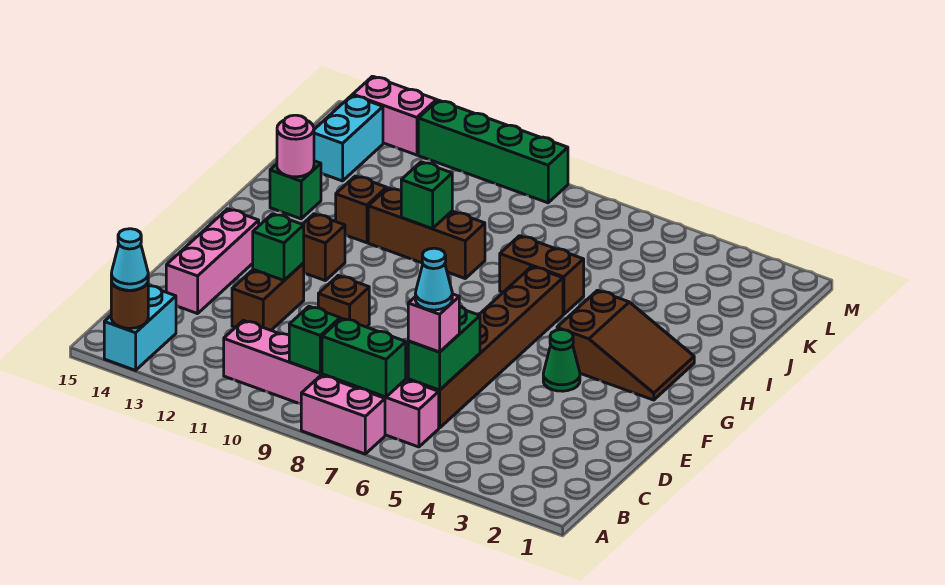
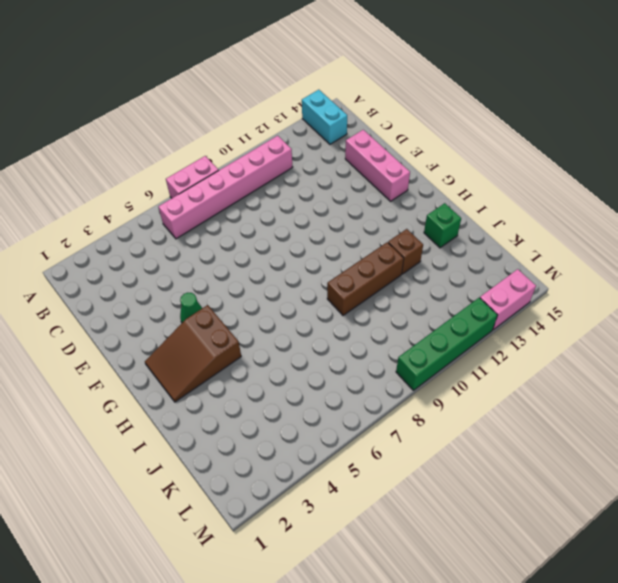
none -> brown 1x6 brick [408,267,563,428]
none -> brown 1x2 brick [232,263,304,330]
none -> brown 1x1 brick [318,276,369,327]

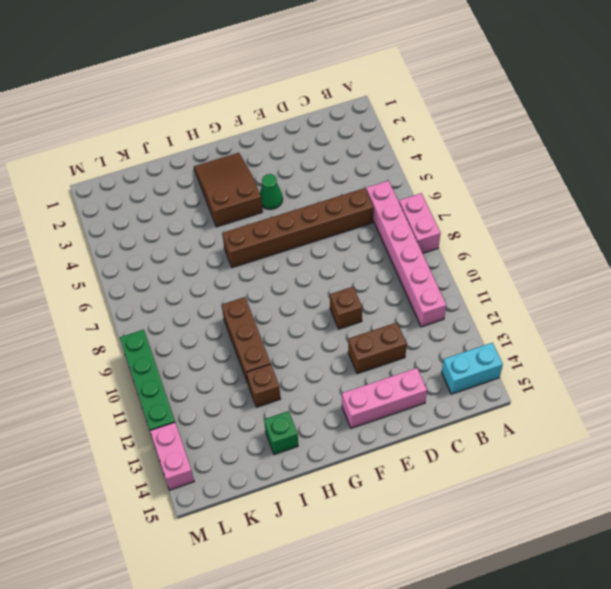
none -> brown 1x1 brick [303,214,345,280]
none -> brown 1x2 brick [500,236,584,314]
none -> cyan 1x2 brick [314,95,383,181]

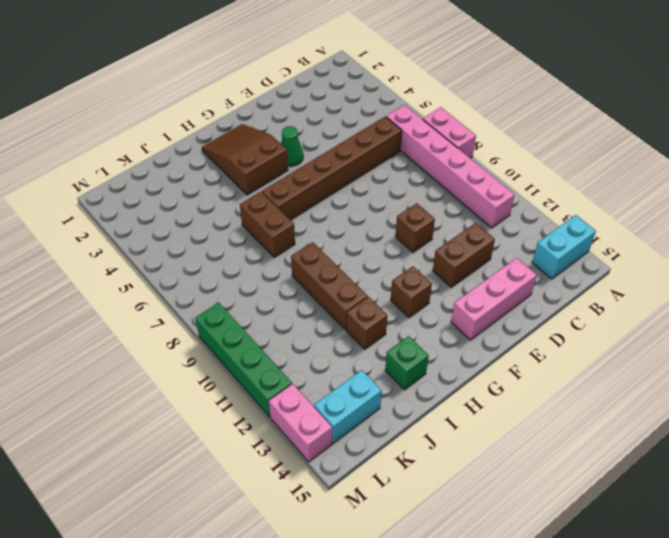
none -> brown 1x1 round brick [111,282,148,328]
none -> green 1x2 brick [322,318,406,397]
none -> green 1x1 brick [289,306,340,373]

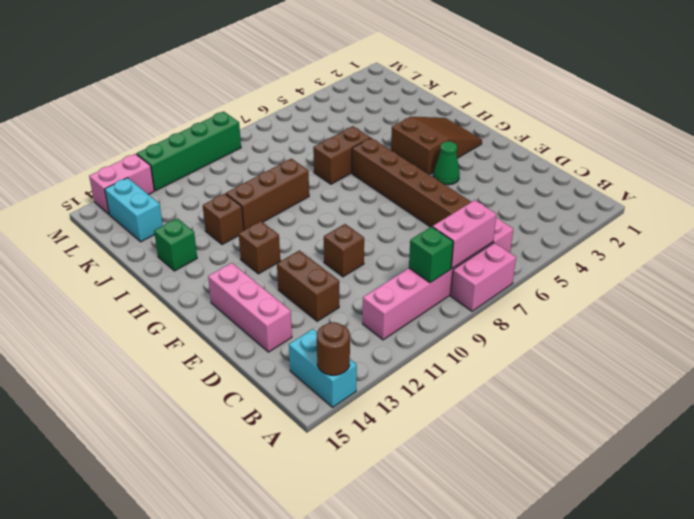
pink 1x2 brick [433,200,496,268] -> green 1x2 brick [322,318,406,397]
none -> green 1x2 brick [408,306,480,390]
none -> green 1x1 brick [253,214,304,280]
none -> green 1x1 brick [401,162,452,229]

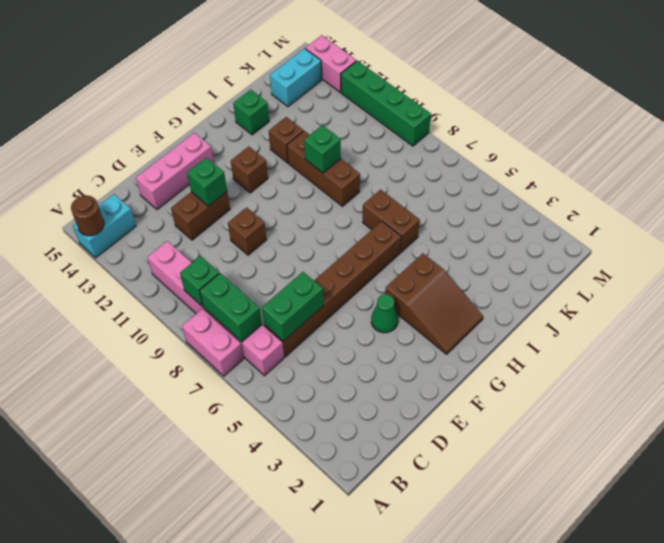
none -> pink 1x1 round brick [277,115,314,177]
none -> cyan 1x1 cone [111,229,148,290]
none -> pink 1x1 brick [408,294,459,352]

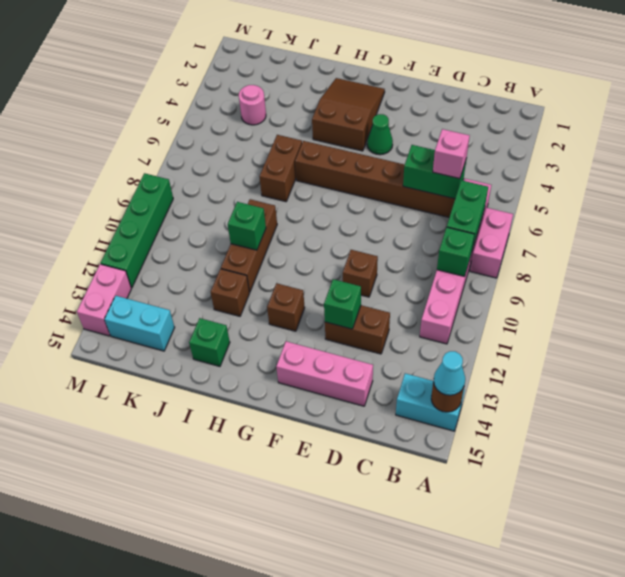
pink 1x1 round brick [239,85,266,125] -> pink 1x1 round brick moved to [277,115,314,177]
none -> cyan 1x1 cone [415,248,452,310]

